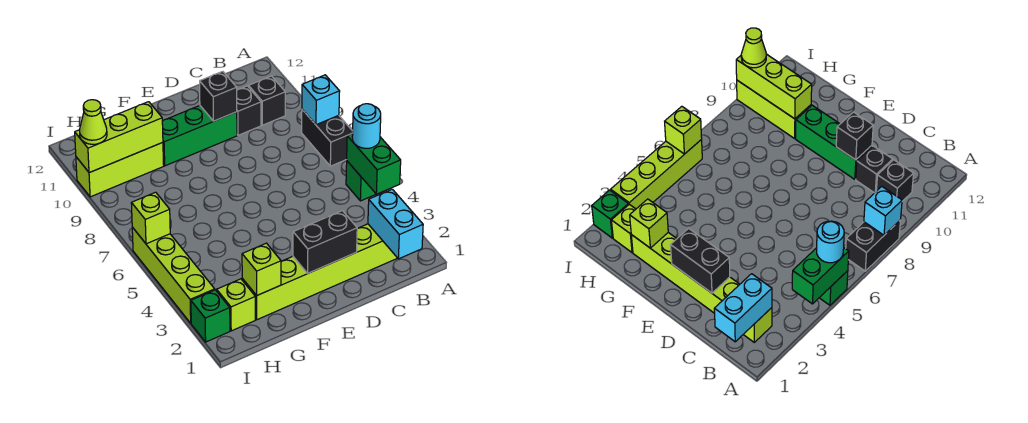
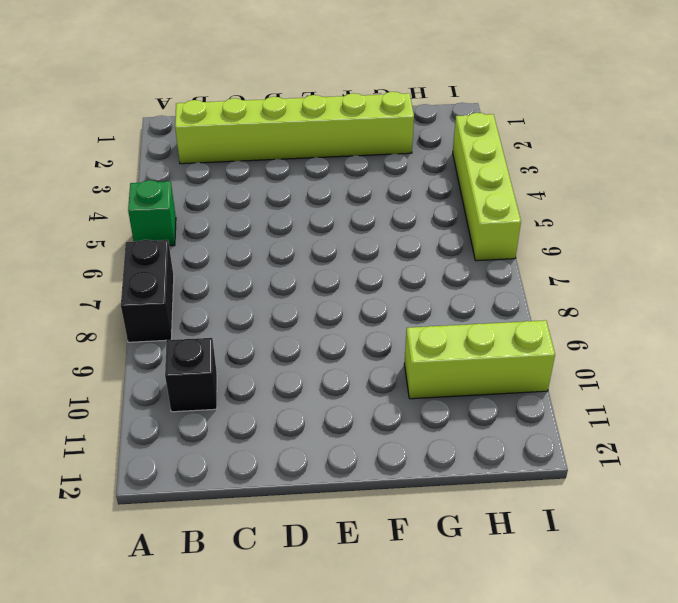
none -> black 1x1 brick [237,86,261,135]
none -> green 1x3 brick [162,106,237,166]
none -> lime 1x1 brick [217,279,255,331]

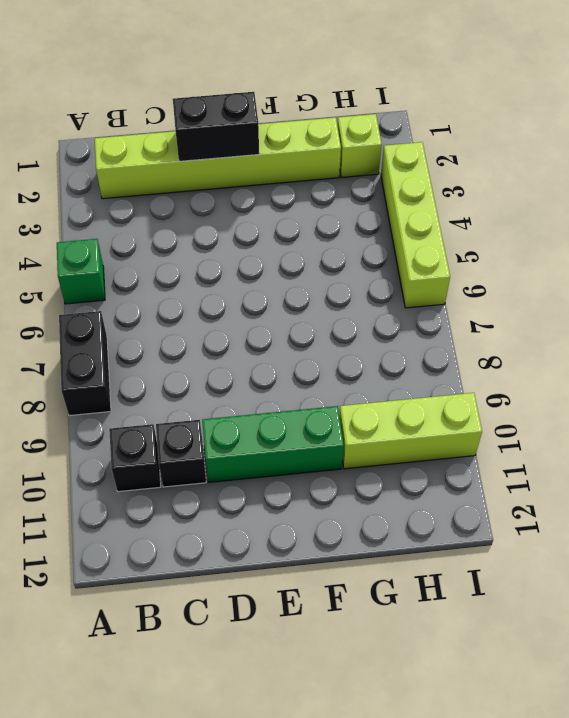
none -> green 1x1 brick [191,290,230,342]
none -> green 1x2 brick [347,134,401,194]
none -> cyan 1x1 brick [302,75,340,125]

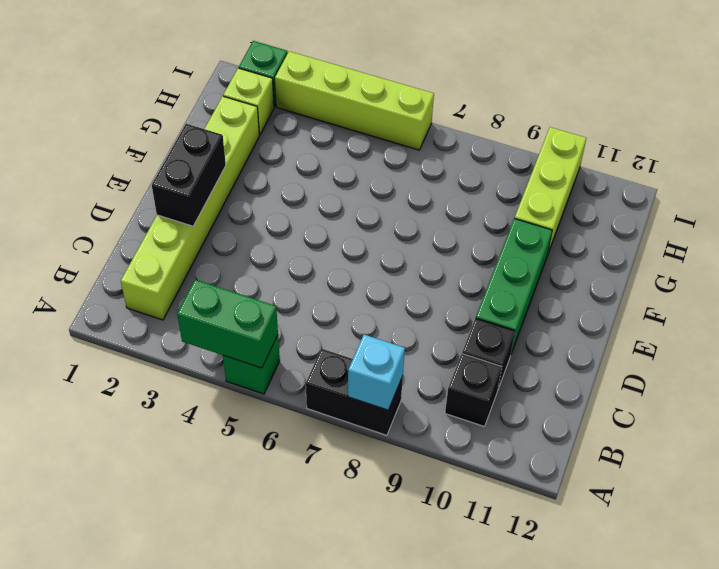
none -> cyan 1x2 brick [368,189,423,259]
none -> black 1x1 brick [200,71,237,121]
none -> lime 1x1 brick [242,243,281,295]

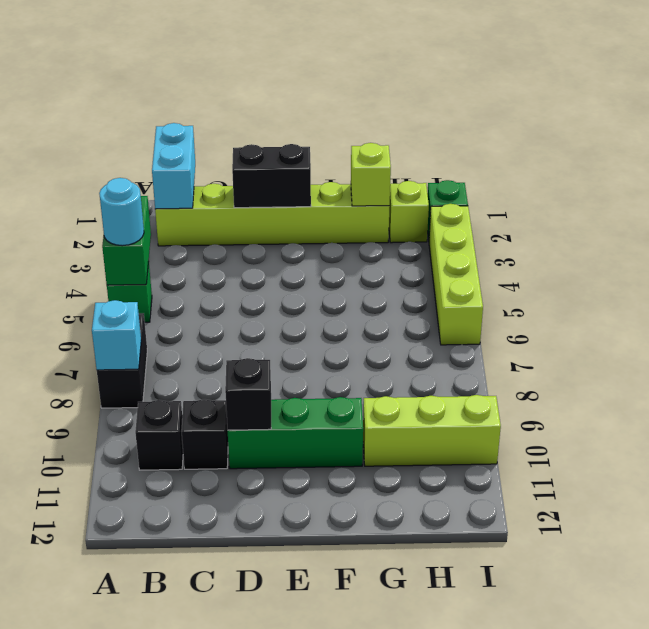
none -> lime 1x3 brick [75,102,163,173]
none -> lime 1x1 brick [131,192,170,244]
none -> lime 1x1 cone [79,100,107,144]

